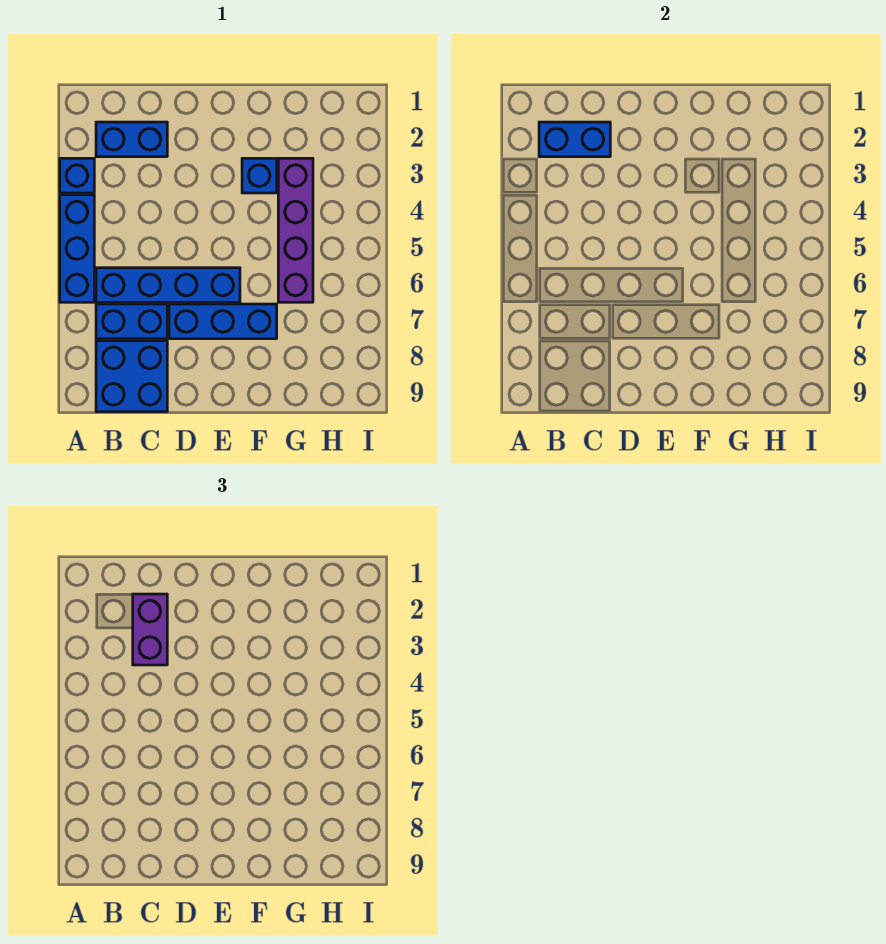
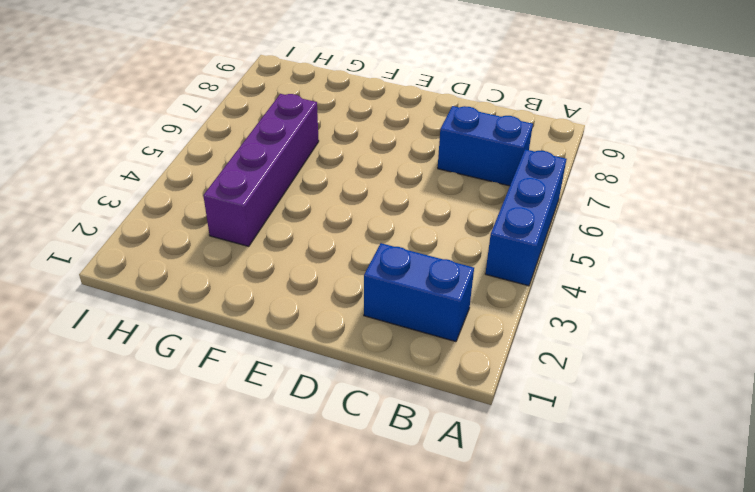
none -> blue 1x1 brick [60,158,94,193]
none -> blue 1x4 brick [96,268,240,302]

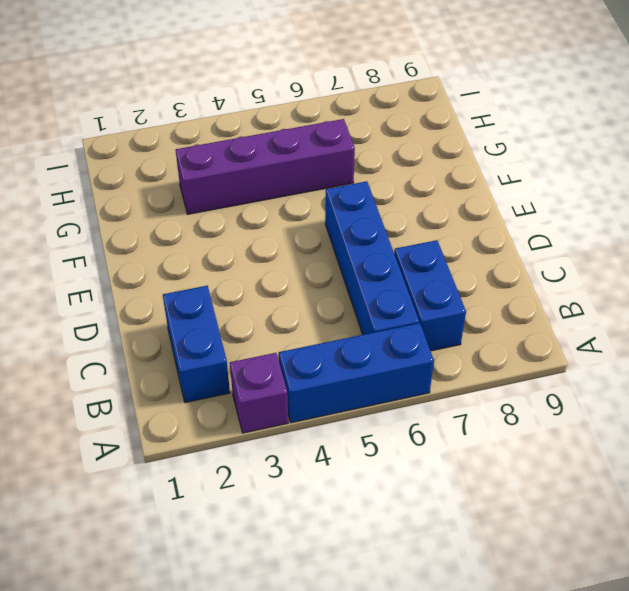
purple 1x1 brick [230,353,288,433] -> blue 1x1 brick [60,158,94,193]
none -> blue 2x2 brick [96,341,167,412]
none -> blue 1x3 brick [169,304,277,339]

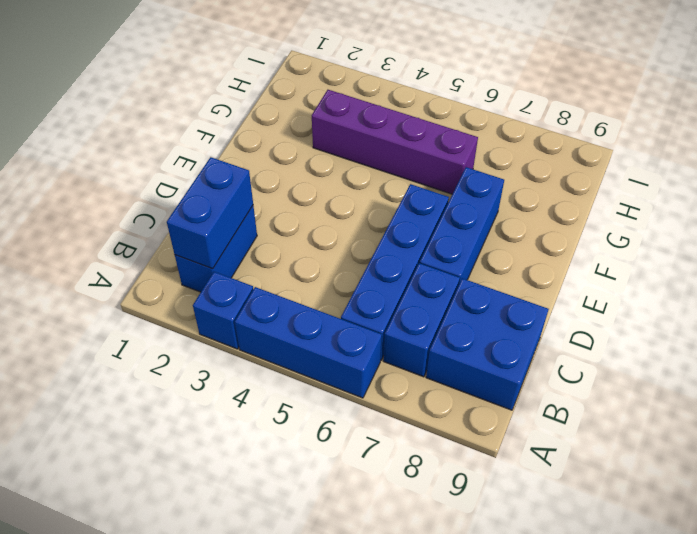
none -> blue 1x1 brick [242,158,277,193]
none -> purple 1x2 brick [133,594,167,665]

